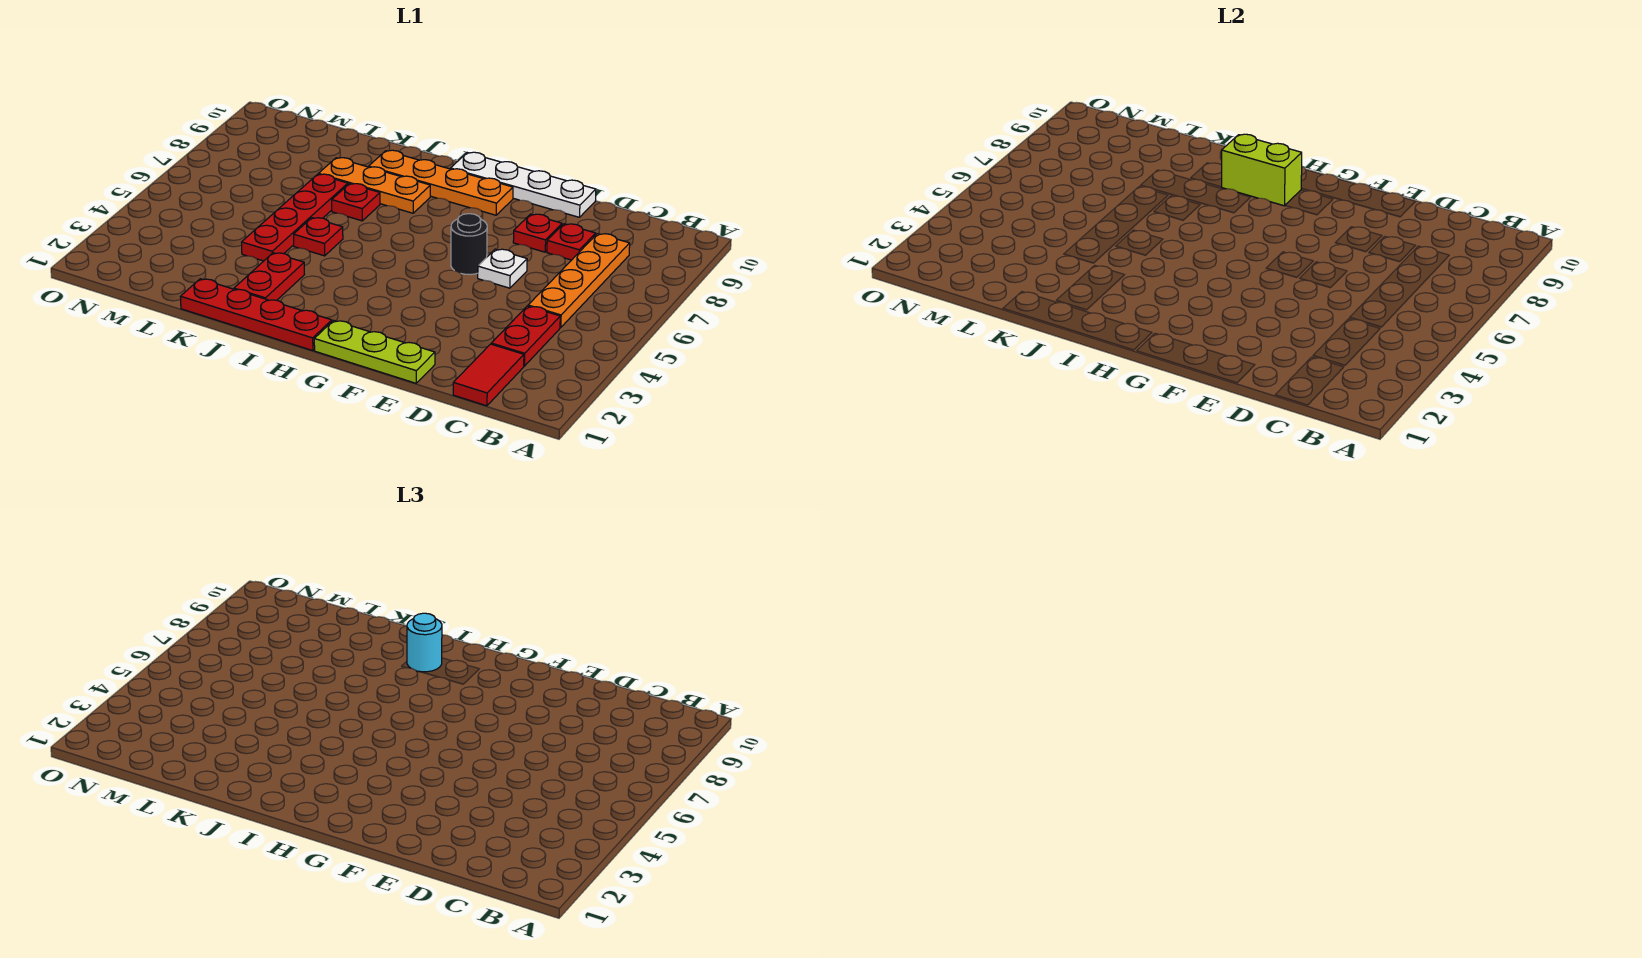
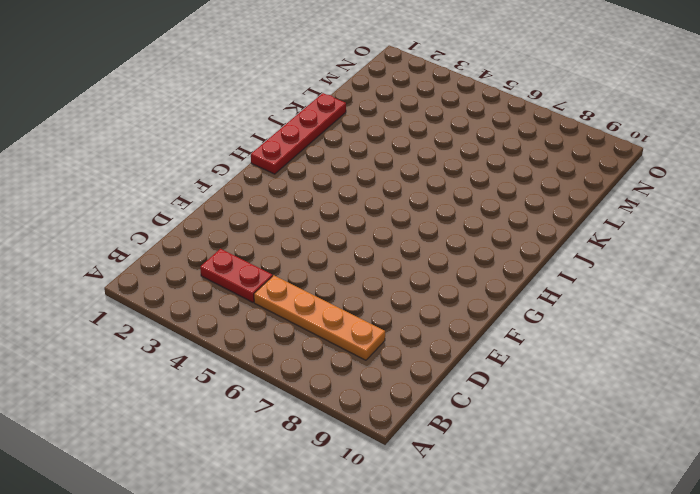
none -> red 1x2 tile [453,344,524,406]
none -> red 1x1 plate [547,224,596,260]
none -> lime 1x3 plate [314,320,435,383]

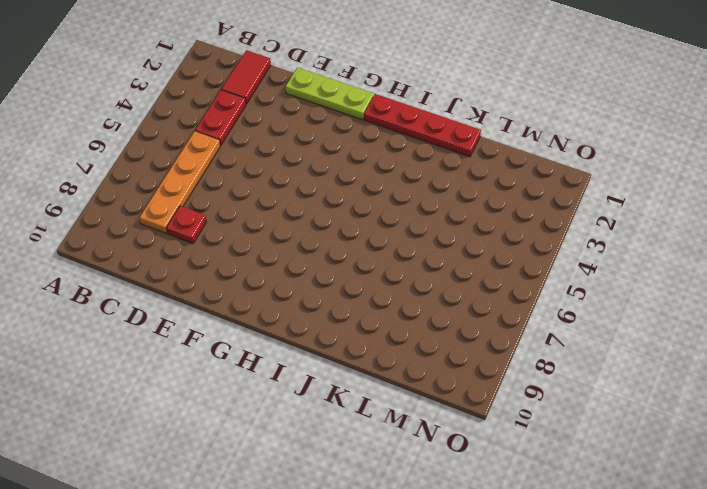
none -> white 1x1 plate [478,249,527,288]
none -> red 1x1 plate [513,214,562,252]
none -> white 1x4 plate [451,152,596,217]

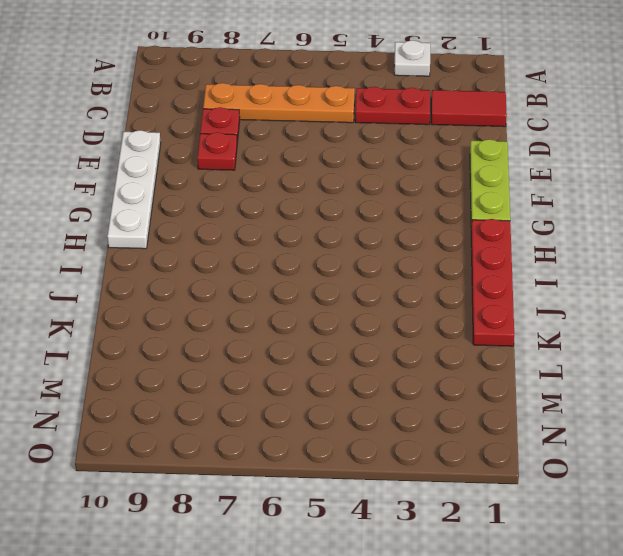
white 1x1 plate [394,40,430,76] -> white 1x1 plate moved to [478,249,527,288]
none -> black 1x1 round brick [451,214,487,275]
none -> orange 1x4 plate [369,150,513,215]
none -> orange 1x3 plate [319,158,430,213]

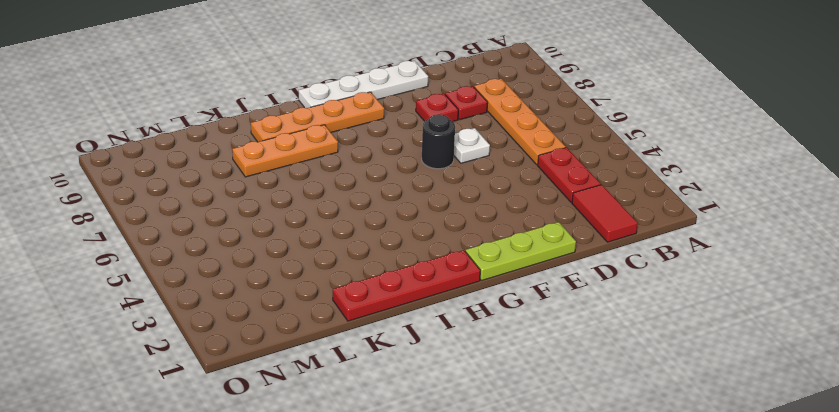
none -> red 1x2 plate [234,253,304,300]
none -> red 1x1 plate [294,218,343,256]
none -> red 1x1 plate [332,184,380,221]

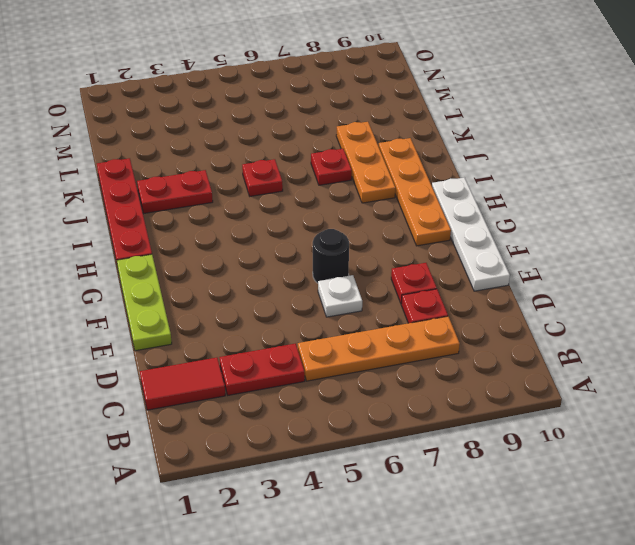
none -> red 1x4 plate [242,174,348,261]
none -> lime 1x2 brick [1222,134,1302,206]
none -> cyan 1x1 round brick [407,613,442,672]

